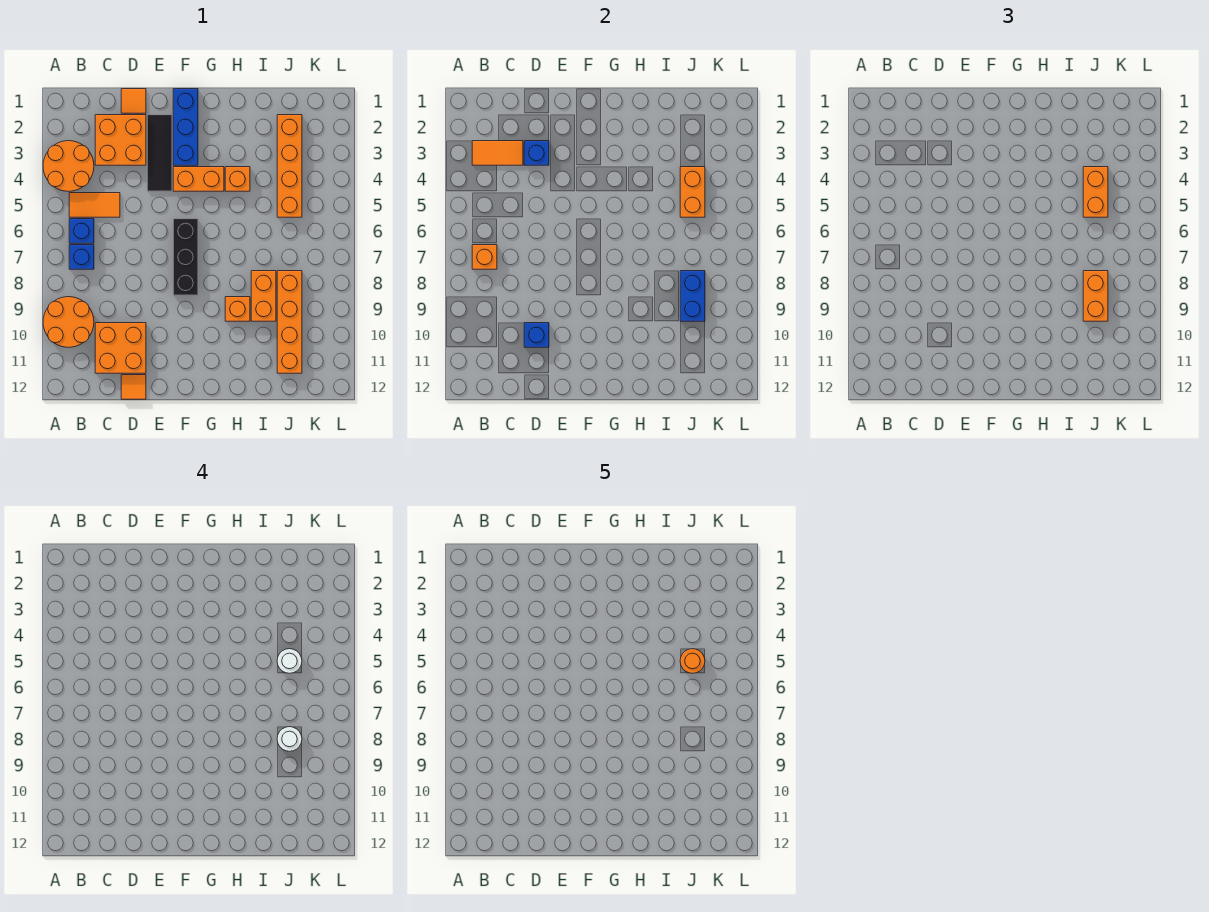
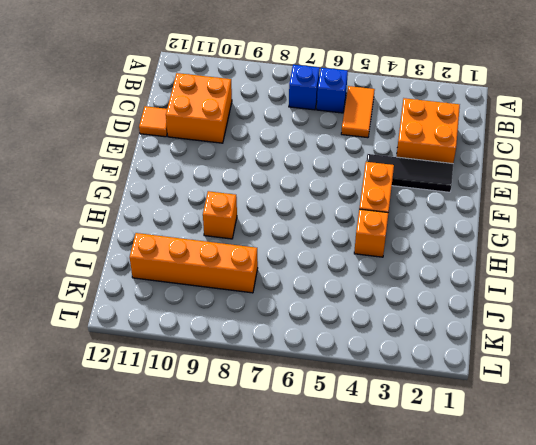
none -> orange 2x2 round brick [43,141,94,191]
none -> orange 2x2 round brick [43,297,94,347]
none -> orange 1x1 tile [121,89,146,113]

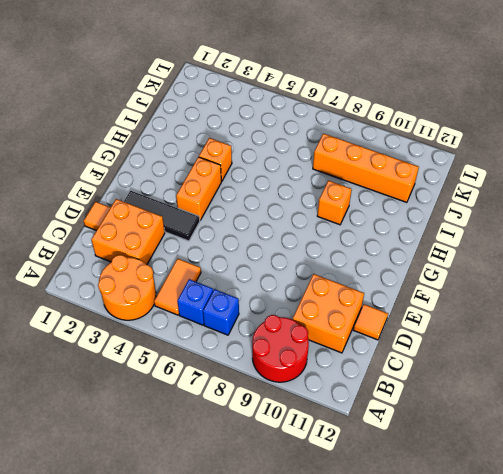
red 2x2 round brick [252,315,309,382] -> orange 2x2 round brick [43,297,94,347]
none -> blue 1x3 brick [173,89,198,165]
none -> black 1x3 brick [173,219,198,295]
none -> orange 1x2 brick [251,271,276,321]

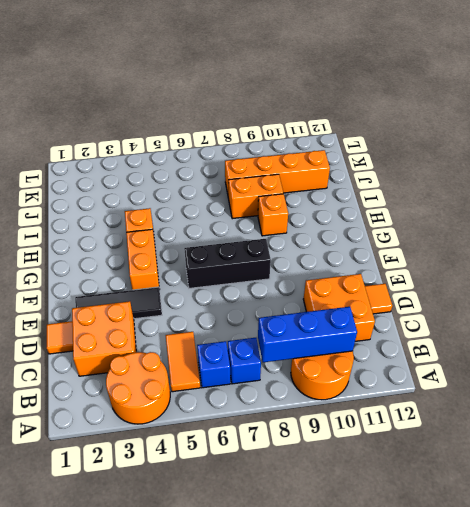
blue 1x3 brick [258,307,357,362] -> blue 1x3 brick moved to [173,89,198,165]
none -> orange 1x4 brick [277,115,302,217]
none -> orange 1x2 tile [472,141,523,165]
none -> orange 1x1 brick [472,245,497,269]

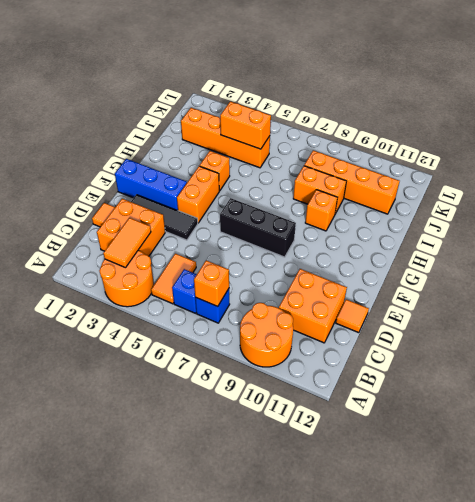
none -> blue 1x1 brick [524,141,549,165]
none -> blue 1x1 brick [524,323,549,347]
none -> blue 1x2 brick [680,271,705,321]

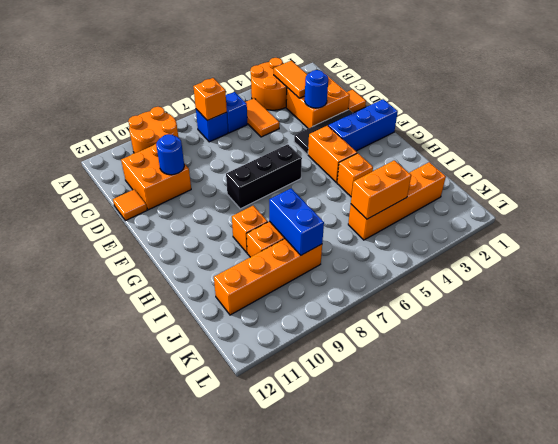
blue 1x1 round brick [305,70,328,108] -> blue 1x1 brick [524,141,549,165]
blue 1x1 round brick [156,134,184,175] -> blue 1x1 brick [524,323,549,347]
blue 1x2 brick [269,188,324,255] -> blue 1x2 brick turned to [680,271,705,321]
none -> orange 1x2 brick [1083,167,1108,217]
none -> orange 1x2 brick [1083,271,1108,321]
none -> white 1x1 round brick [277,649,302,673]

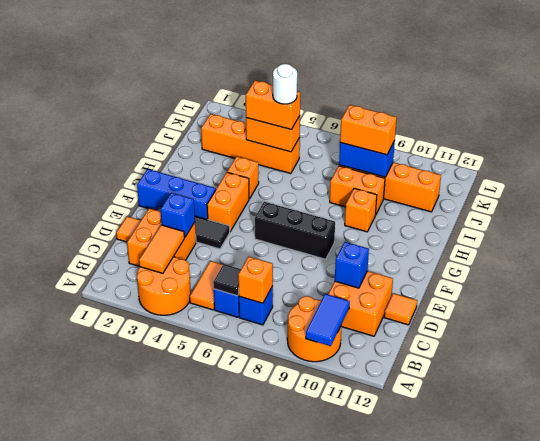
blue 1x2 tile [306,294,350,346] -> none
black 1x1 tile [213,264,241,296] -> none
none -> white 1x1 round brick [277,727,302,751]
none -> orange 1x1 round brick [680,649,705,673]

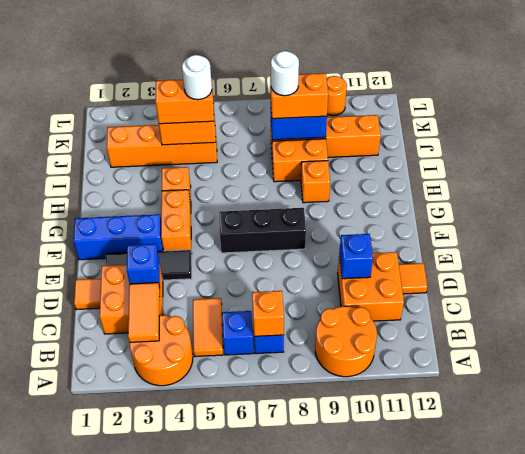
orange 1x1 round brick [327,76,347,116] -> orange 1x1 round brick moved to [680,649,705,673]

